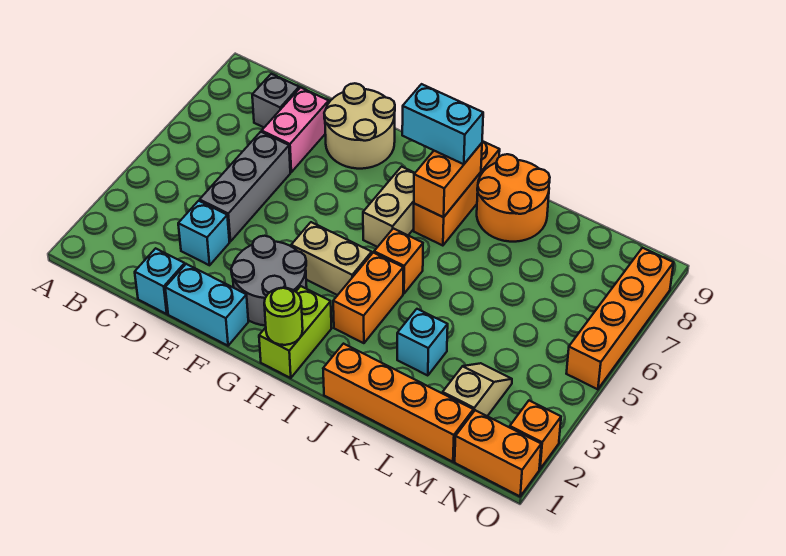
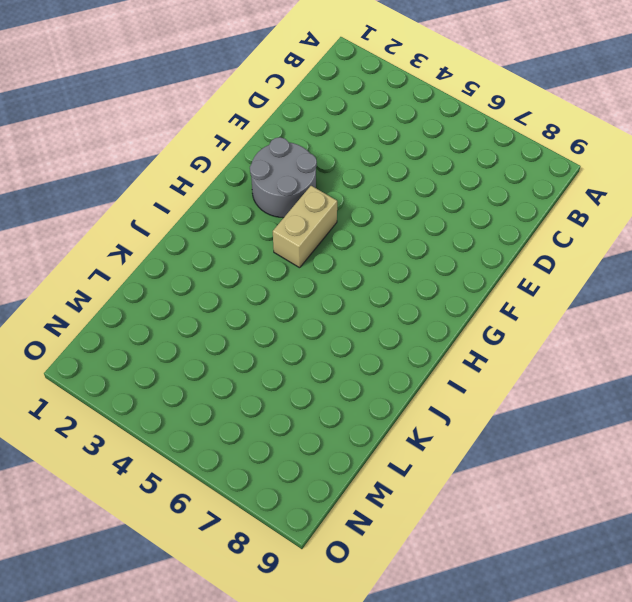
none -> grey 1x1 brick [252,74,299,127]
none -> cyan 1x1 brick [135,248,185,314]
none -> cyan 1x1 brick [178,201,230,265]

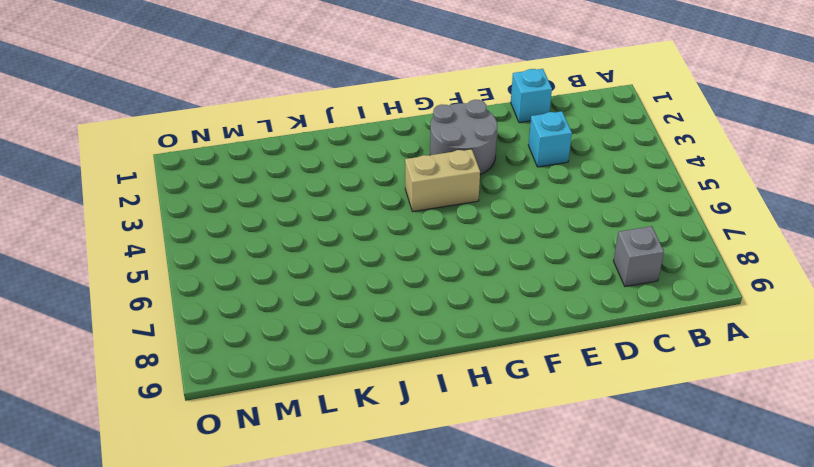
none -> grey 1x3 brick [200,132,290,241]
none -> pink 1x2 brick [262,87,329,172]
none -> cyan 1x2 brick [165,264,248,346]

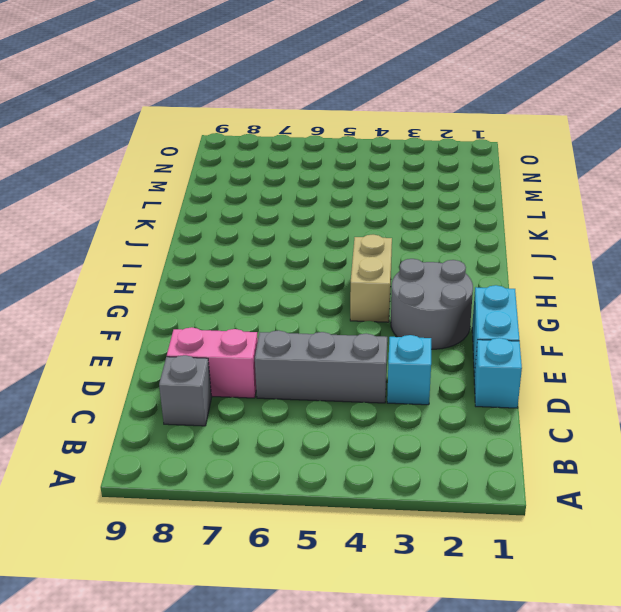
none -> tan 2x2 round brick [324,83,395,169]
none -> lime 1x2 brick [259,286,332,378]
none -> tan 1x2 brick [363,167,415,247]

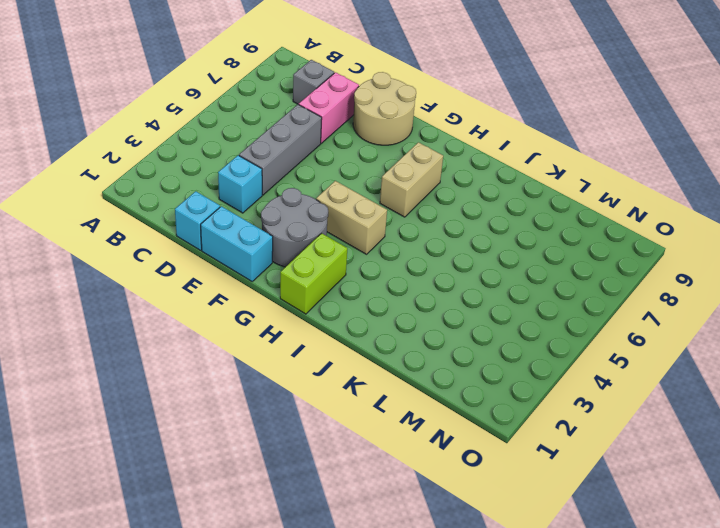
none -> orange 1x2 brick [333,253,403,343]
none -> orange 1x1 brick [374,228,423,294]
none -> orange 1x3 brick [414,141,500,246]

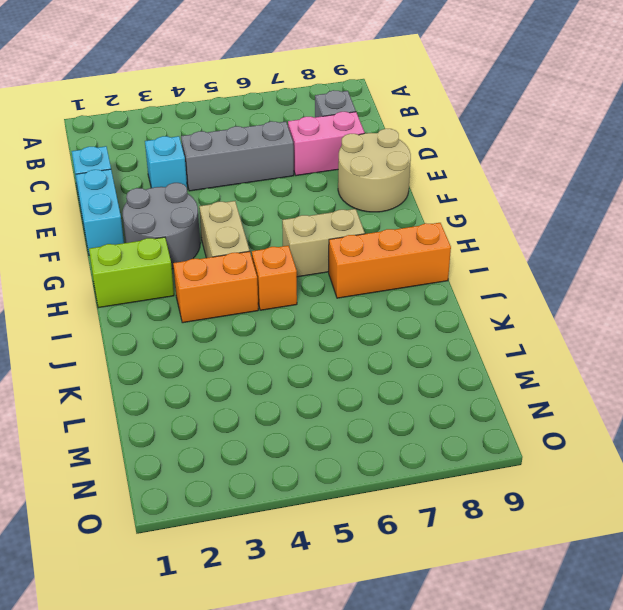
none -> orange 1x4 brick [323,344,473,462]
none -> orange 2x2 round brick [477,154,550,242]
none -> cyan 1x1 brick [397,309,448,376]

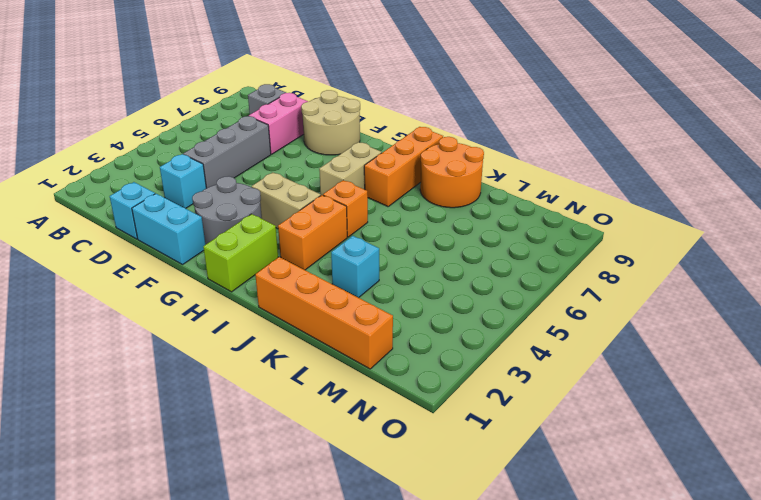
none -> tan 1x2 slope [443,363,512,416]
none -> orange 1x2 brick [455,410,541,496]
none -> orange 1x1 brick [510,401,561,469]

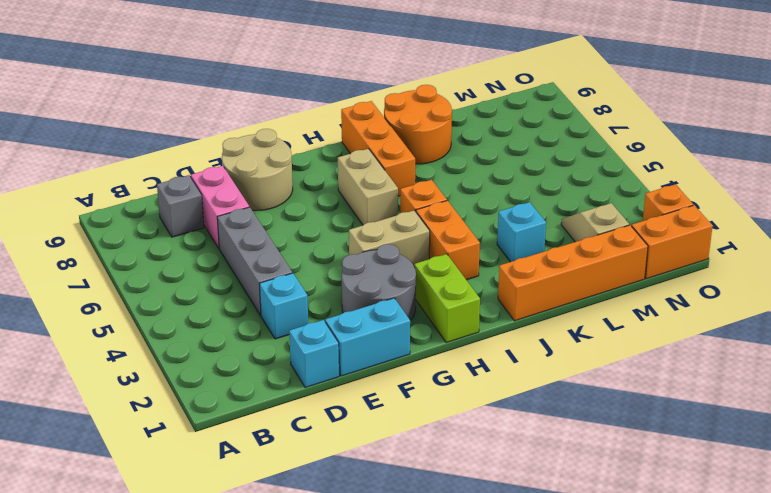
none -> orange 1x4 brick [566,248,674,389]
none -> lime 1x1 round brick [264,288,303,345]
none -> orange 1x2 brick [414,143,482,217]

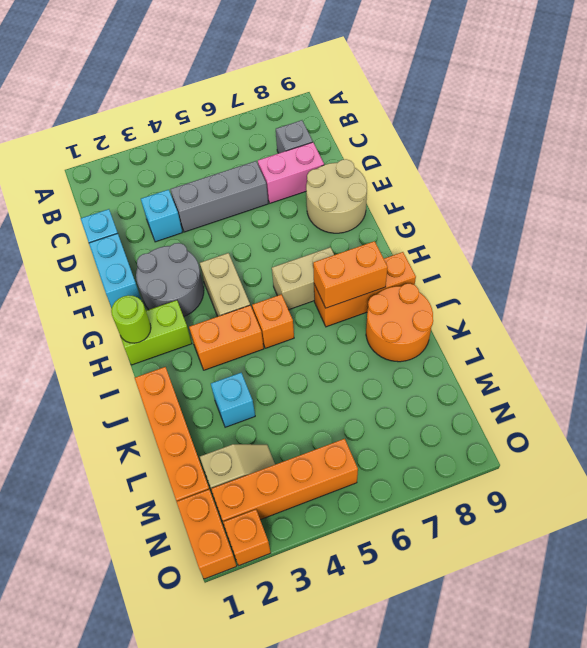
orange 1x4 brick [211,439,358,522] -> orange 1x4 brick moved to [566,248,674,389]
none -> cyan 1x2 brick [402,84,483,164]

